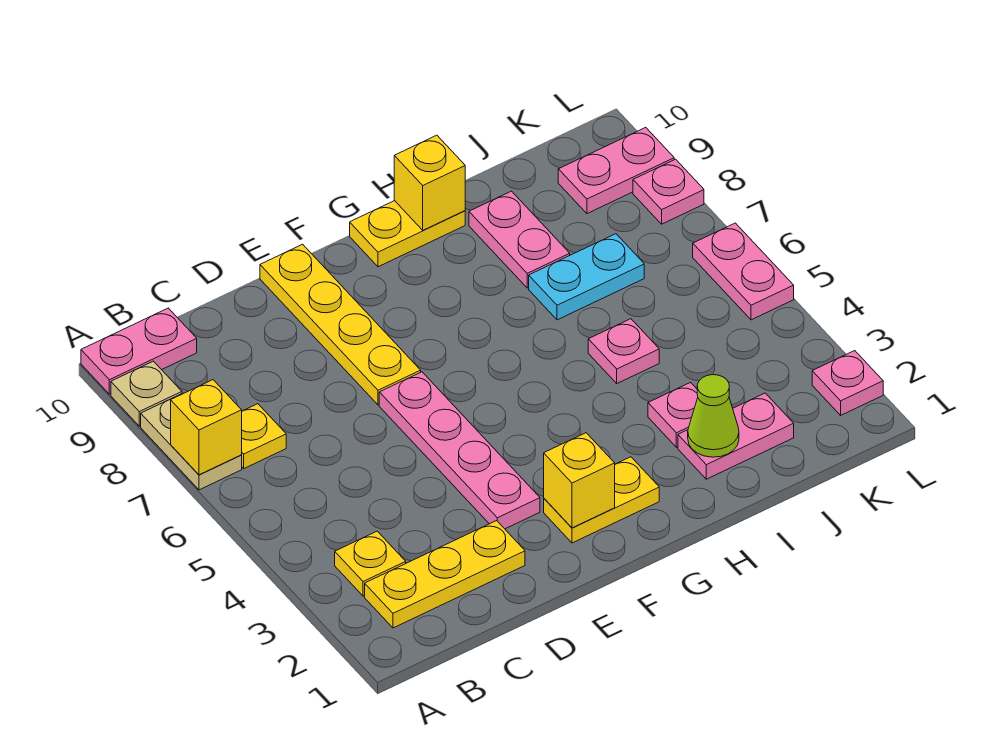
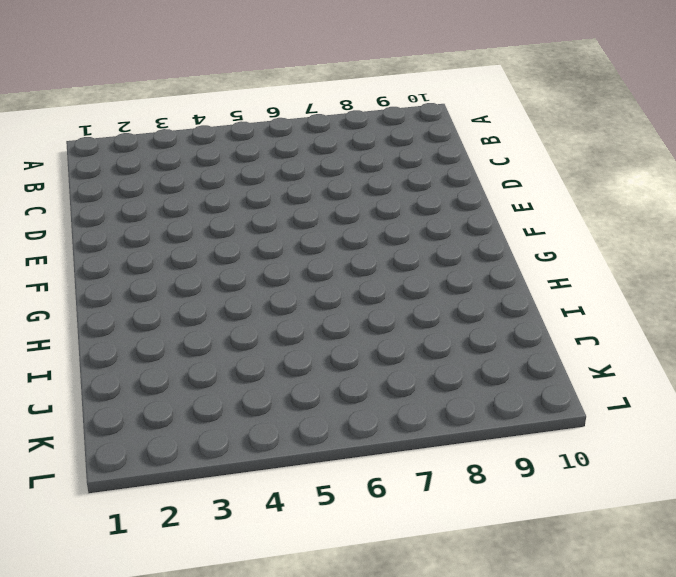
none -> tan 1x2 plate [141,393,242,490]
none -> tan 1x1 plate [111,361,182,426]
none -> pink 1x2 plate [81,308,197,394]

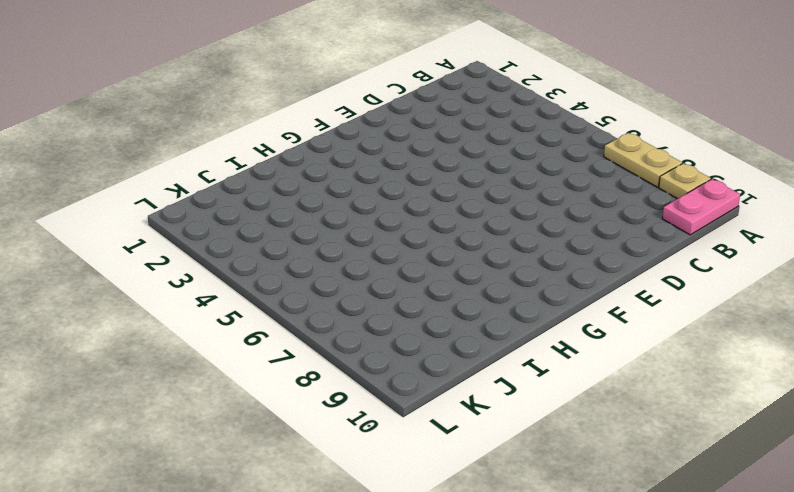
none -> yellow 1x3 plate [365,521,525,628]
none -> yellow 1x1 plate [335,531,406,596]
none -> yellow 1x1 plate [242,404,286,468]

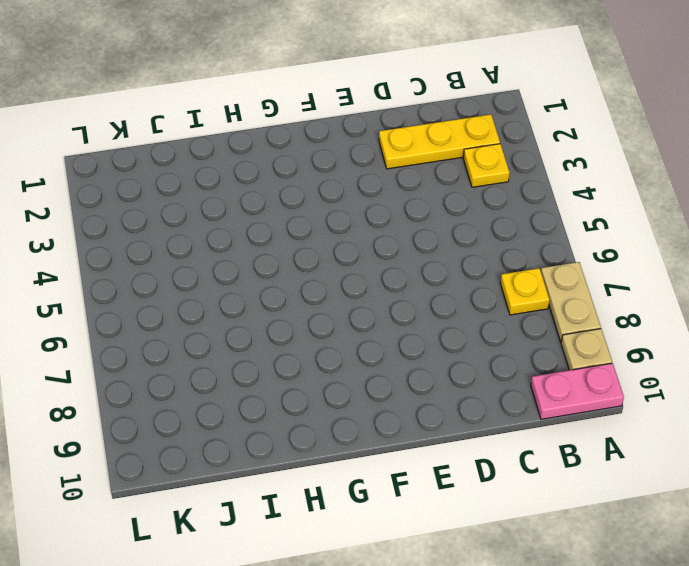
none -> pink 1x4 plate [379,372,540,529]
none -> yellow 1x4 plate [260,244,421,405]
none -> yellow 1x2 plate [544,457,659,543]

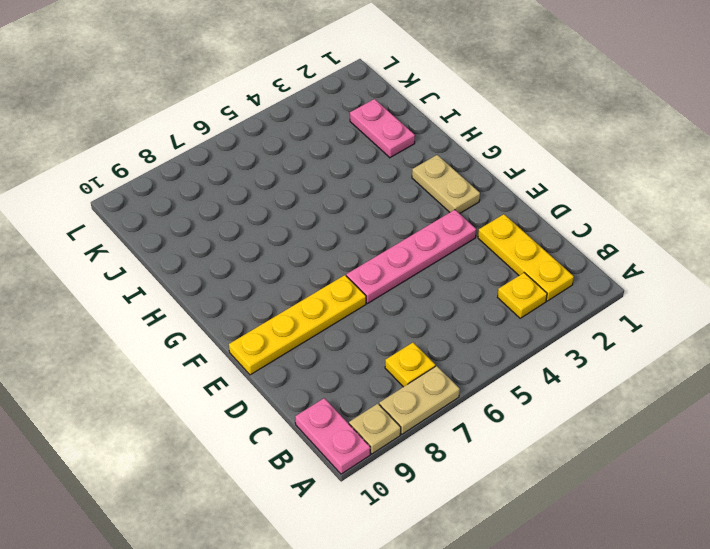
tan 1x2 plate [412,155,480,214] -> yellow 1x2 plate [544,457,659,543]
none -> yellow 1x2 plate [350,201,465,267]
none -> pink 1x1 plate [648,382,698,447]
none -> pink 1x1 plate [588,319,659,383]

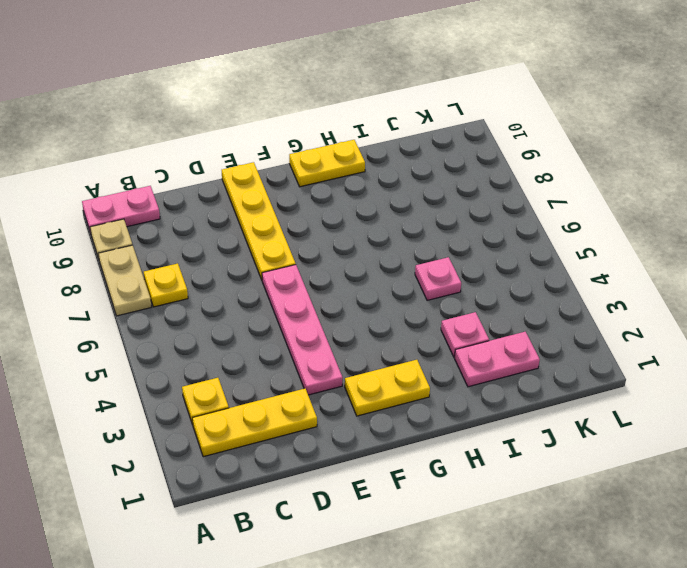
none -> cyan 1x2 plate [529,234,644,320]
none -> pink 1x2 plate [469,191,570,288]
none -> pink 1x2 plate [558,128,674,214]

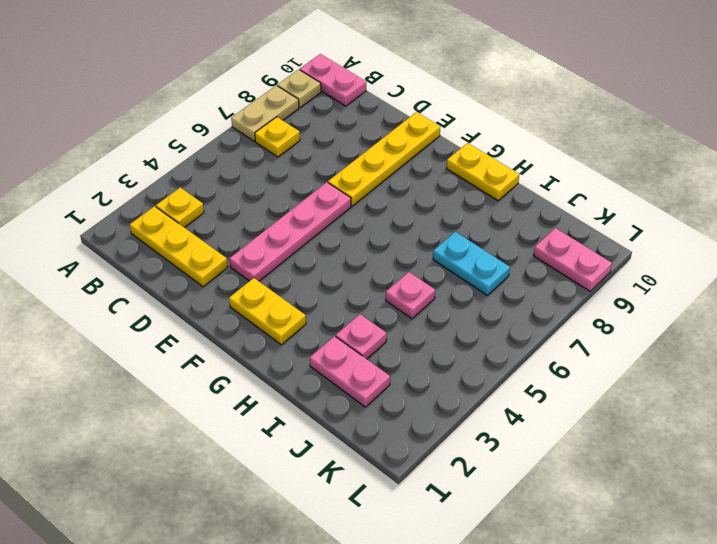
none -> pink 1x2 plate [469,191,570,288]
none -> pink 1x1 plate [812,351,883,415]
none -> pink 1x2 plate [693,223,794,320]

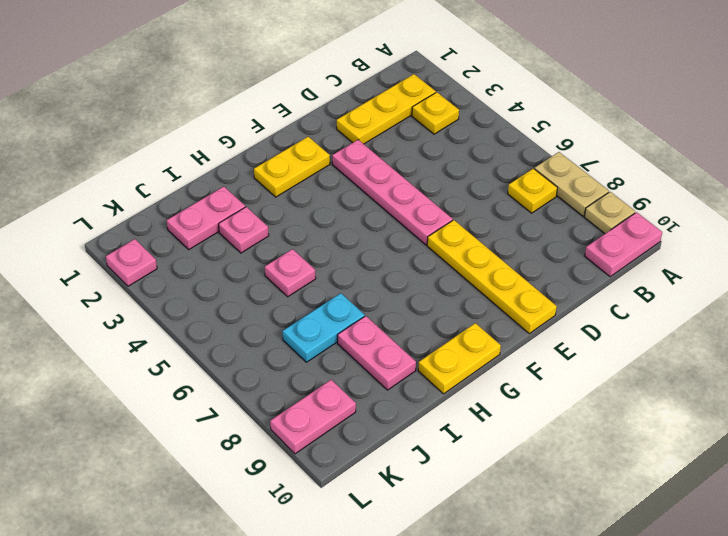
none -> pink 1x2 plate [693,223,794,320]
none -> pink 1x1 plate [633,159,704,224]
none -> yellow 1x1 brick [171,380,242,475]

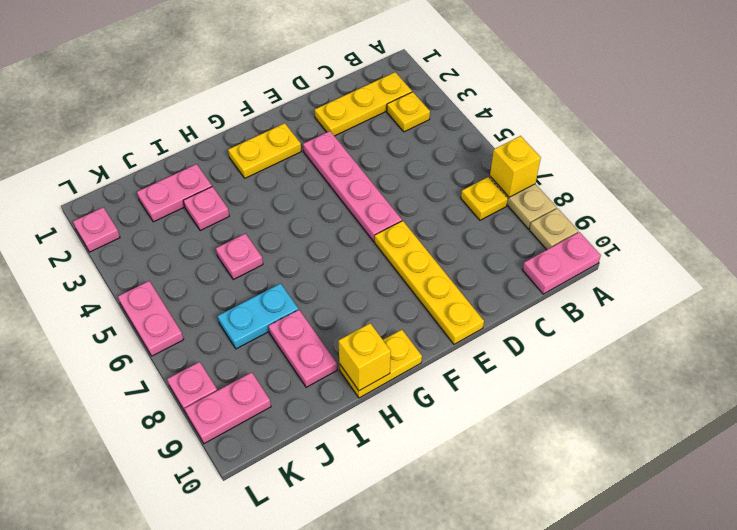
none -> yellow 1x1 brick [544,433,615,528]
none -> lime 1x1 cone [688,375,739,457]

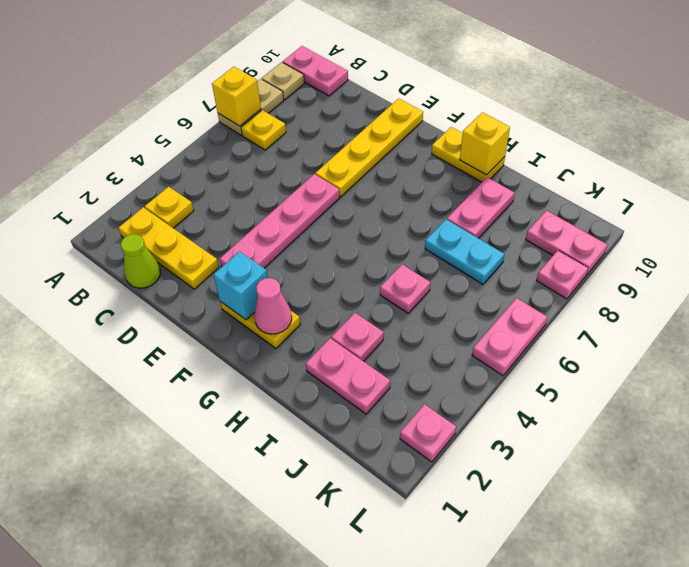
lime 1x1 cone [121,234,160,288] -> lime 1x1 cone moved to [688,375,739,457]
cyan 1x1 brick [214,251,268,320] -> yellow 1x1 brick [544,433,615,528]
pink 1x1 cone [254,278,292,334] -> none

